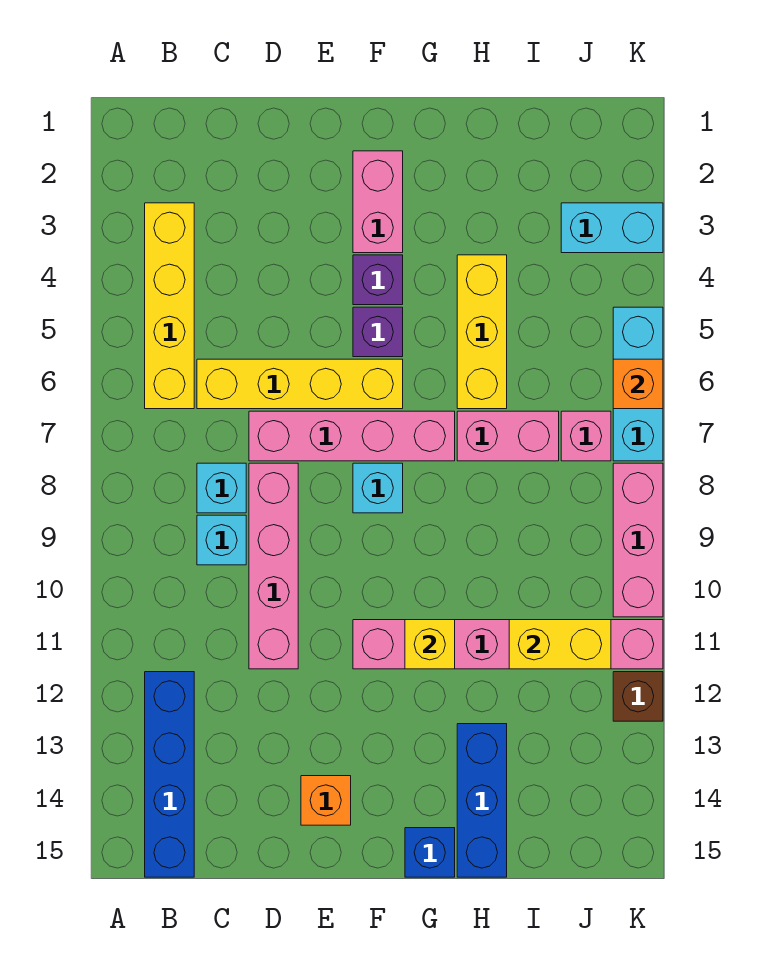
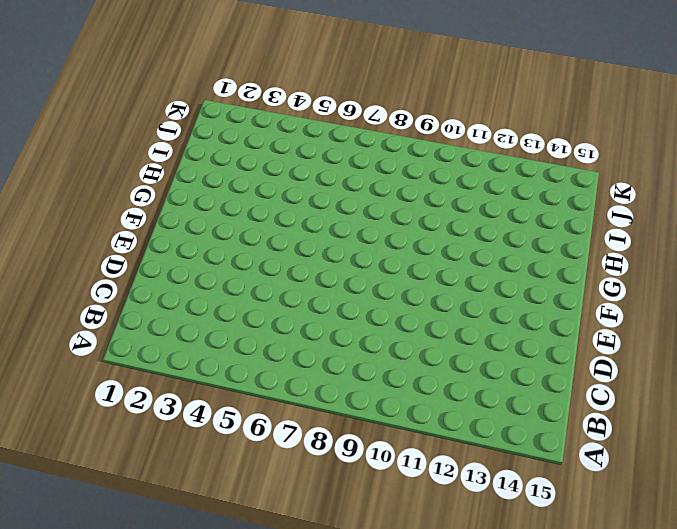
none -> yellow 1x4 brick [145,203,194,409]
none -> blue 1x4 brick [145,672,194,877]
none -> yellow 1x4 brick [197,359,403,409]

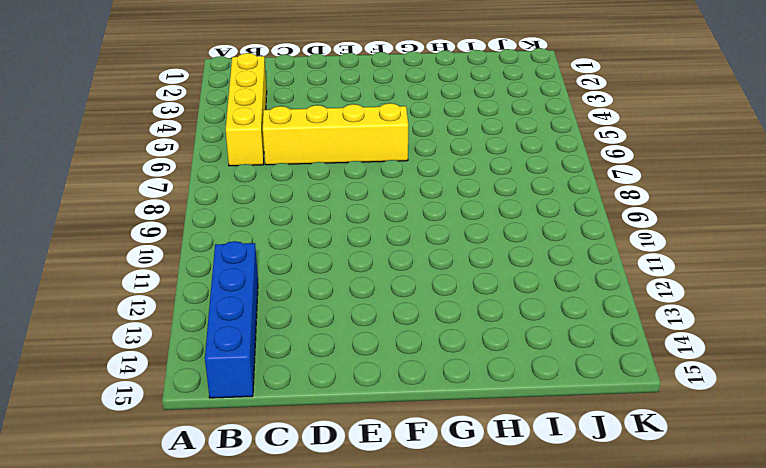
none -> cyan 1x1 brick [197,463,246,513]
none -> cyan 1x1 brick [197,515,246,565]
none -> pink 1x4 brick [249,411,455,461]

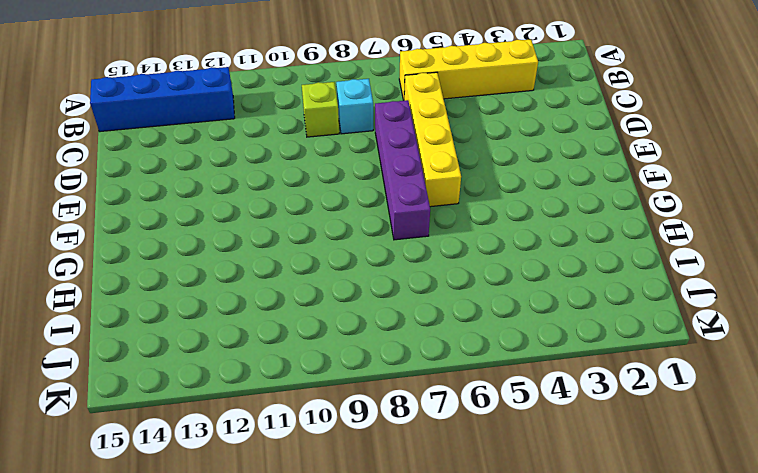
lime 1x1 brick [302,82,339,137] -> cyan 1x1 brick [197,515,246,565]
purple 1x4 brick [375,100,430,240] -> pink 1x4 brick [249,411,455,461]
none -> pink 1x4 brick [249,463,298,669]
none -> orange 1x1 brick [301,776,351,825]
none -> pink 1x2 brick [353,151,403,253]

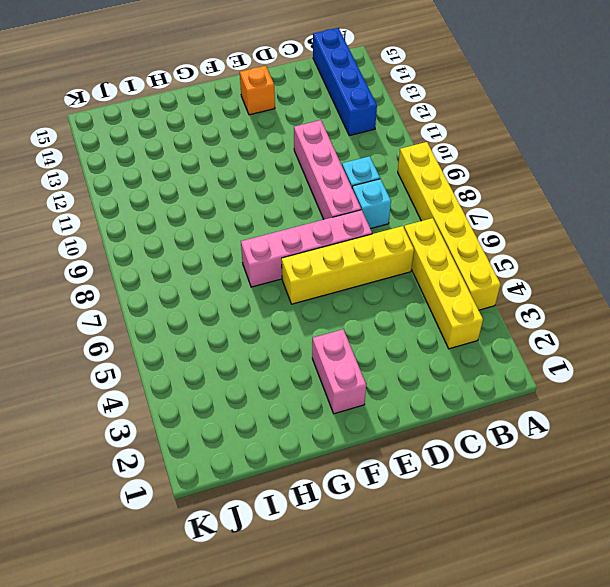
yellow 1x6 brick [398,142,501,310] -> none
none -> purple 1x1 brick [353,255,403,305]
none -> purple 1x1 brick [353,307,403,357]
none -> cyan 1x1 brick [353,463,403,513]

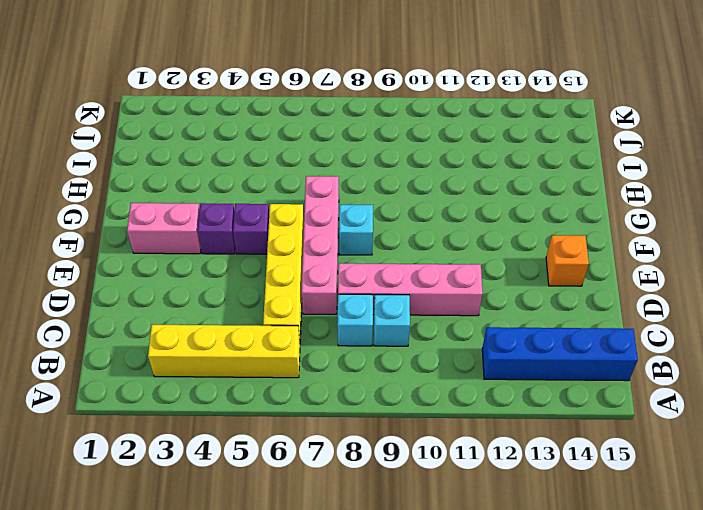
none -> pink 1x6 brick [353,620,663,669]
none -> blue 1x1 brick [405,828,455,877]
none -> yellow 1x3 brick [457,255,507,409]

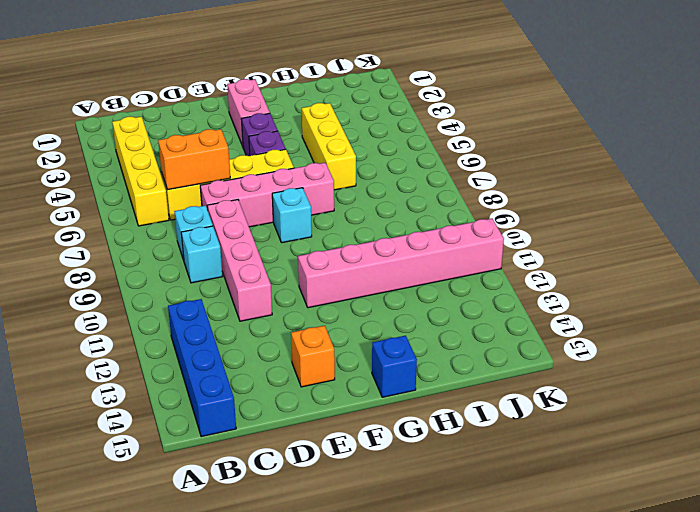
orange 1x2 brick [158,129,230,190] -> none
none -> pink 1x2 brick [457,411,559,461]
none -> blue 1x3 brick [457,724,507,877]
none -> cyan 1x2 brick [561,203,663,253]

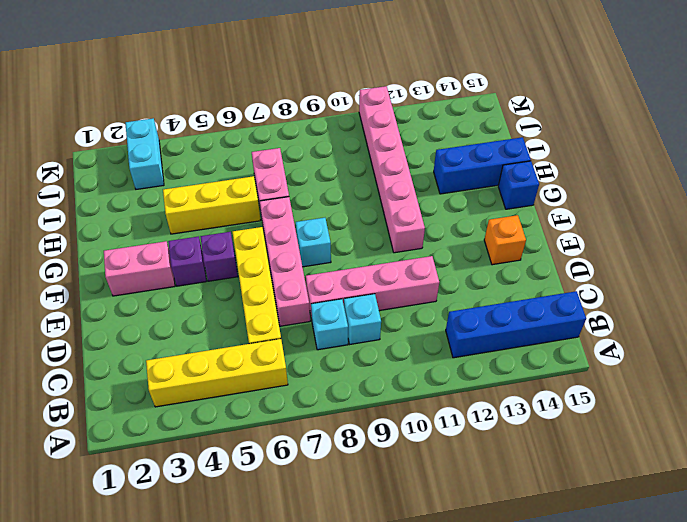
none -> pink 1x1 brick [561,411,611,461]
none -> cyan 1x3 brick [613,307,663,461]
none -> pink 1x3 brick [613,463,663,617]

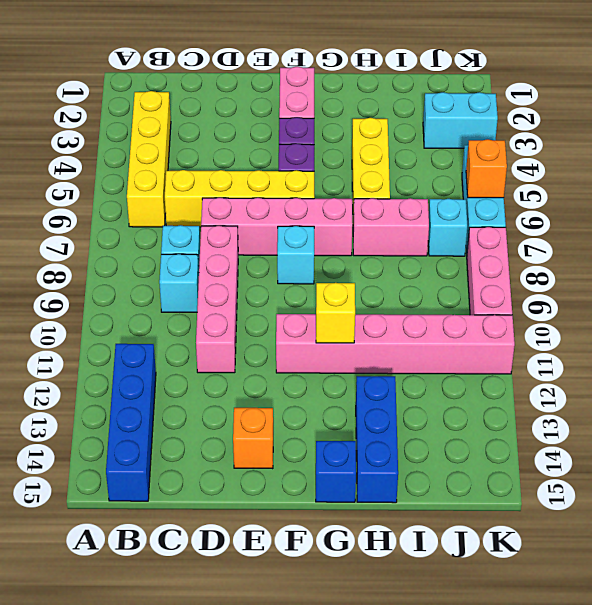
cyan 1x1 brick [428,199,467,256] -> pink 1x1 brick [561,411,611,461]
none -> brown 1x1 brick [613,672,663,721]
none -> yellow 1x2 brick [509,620,611,669]

